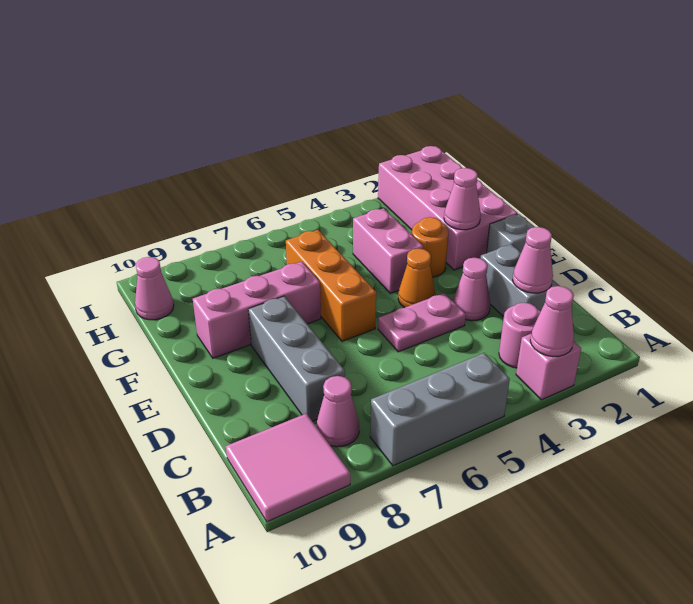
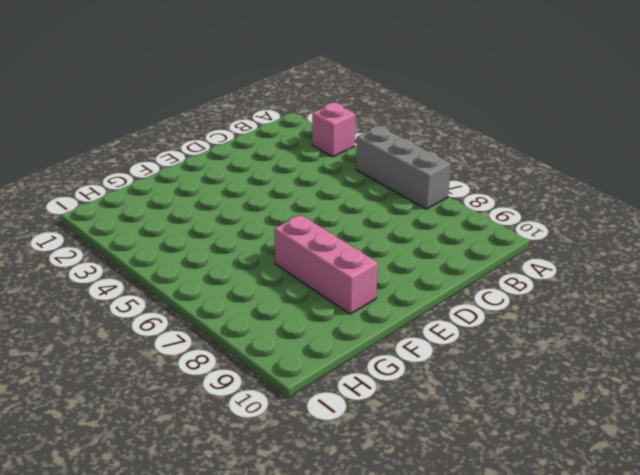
none -> pink 2x2 tile [226,413,350,522]
none -> pink 1x1 round brick [499,303,541,368]
none -> pink 1x1 cone [316,376,359,447]

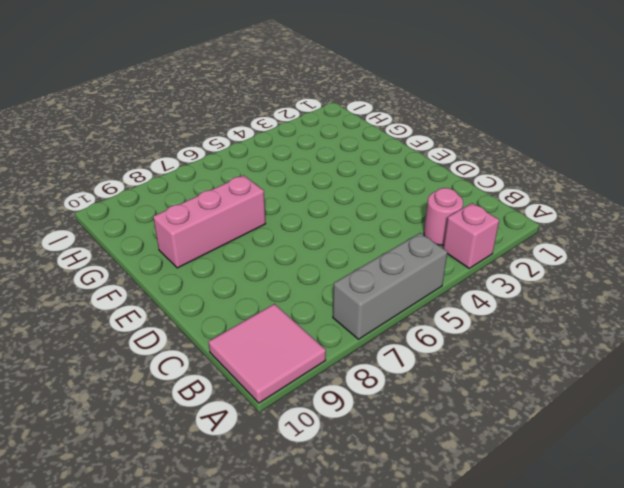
none -> pink 1x1 cone [316,376,359,447]
none -> grey 1x2 brick [481,244,559,317]
none -> grey 1x3 brick [248,296,345,421]

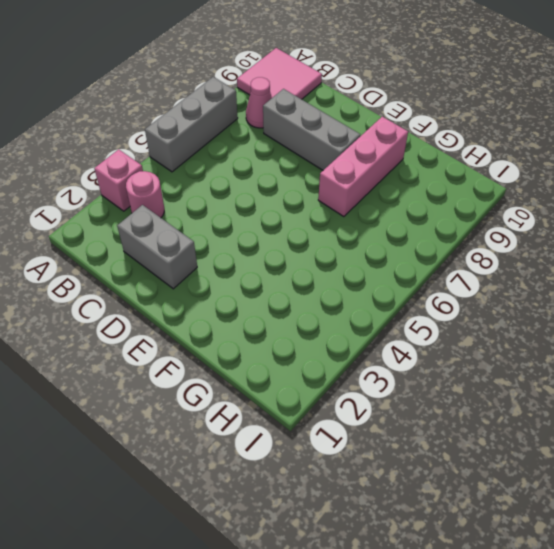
none -> pink 1x1 cone [453,258,490,321]
none -> pink 1x2 plate [378,293,466,352]
none -> grey 1x1 brick [487,214,534,253]

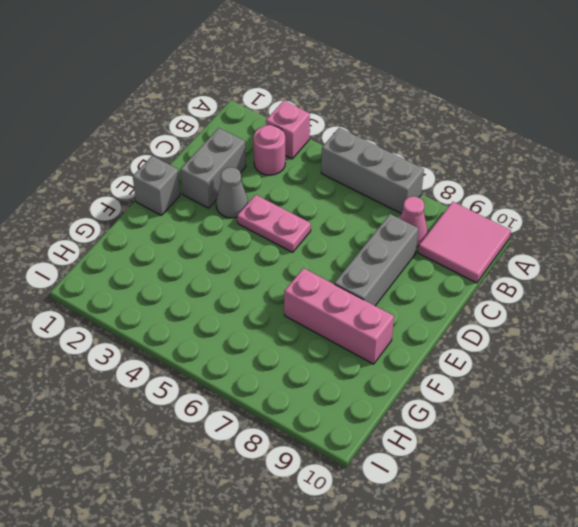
grey 1x1 cone [216,167,248,218] -> pink 1x1 cone [453,258,490,321]
none -> orange 1x1 cone [398,248,436,308]
none -> orange 1x3 brick [286,230,376,341]
none -> pink 2x4 brick [378,146,518,270]

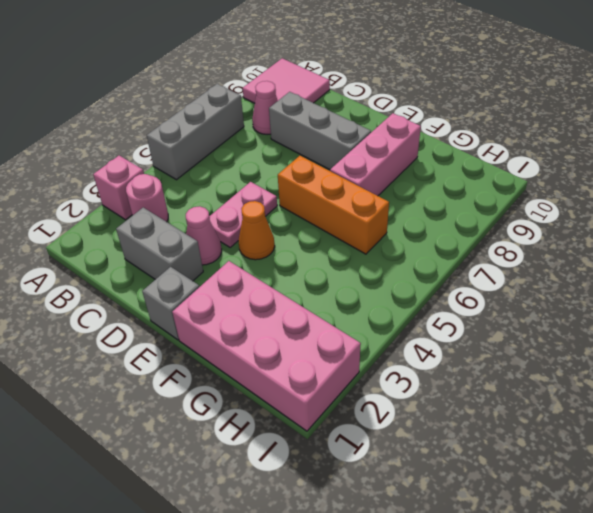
none -> orange 1x1 round brick [412,217,449,277]
none -> pink 1x2 brick [353,208,423,293]
none -> pink 1x1 cone [135,257,174,320]

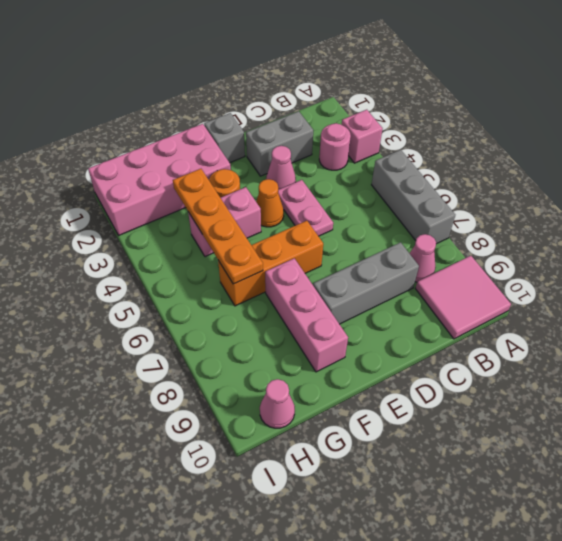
orange 1x4 plate [173,169,263,284] -> none
none -> pink 1x1 cone [530,286,574,357]
none -> pink 1x1 cone [513,227,553,293]
none -> pink 1x1 cone [444,168,481,230]

